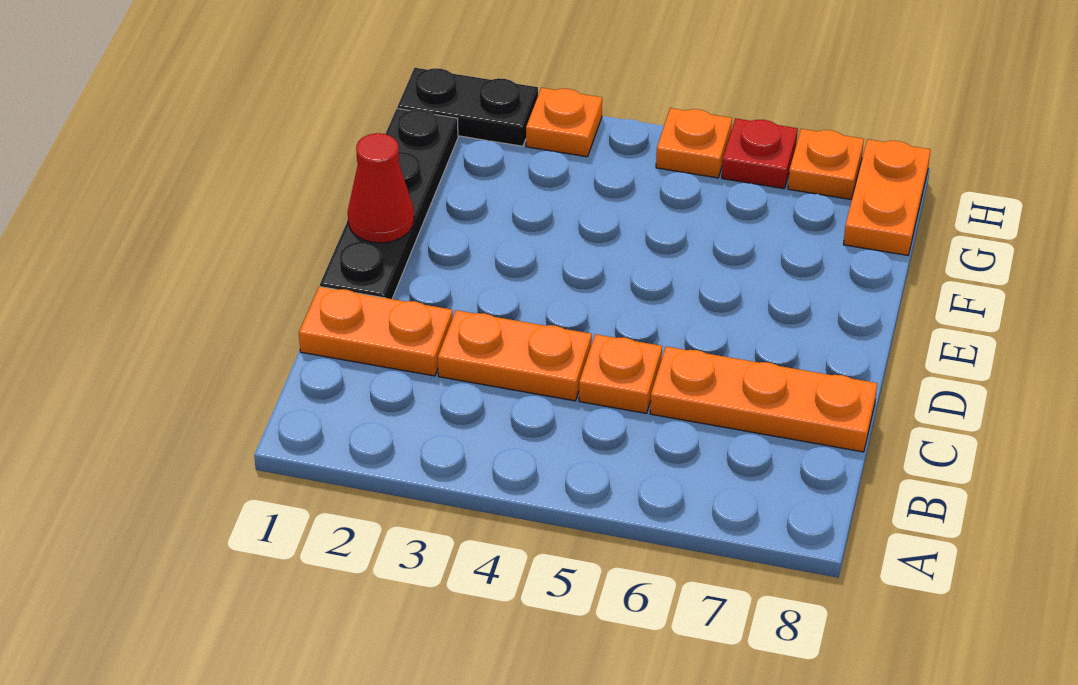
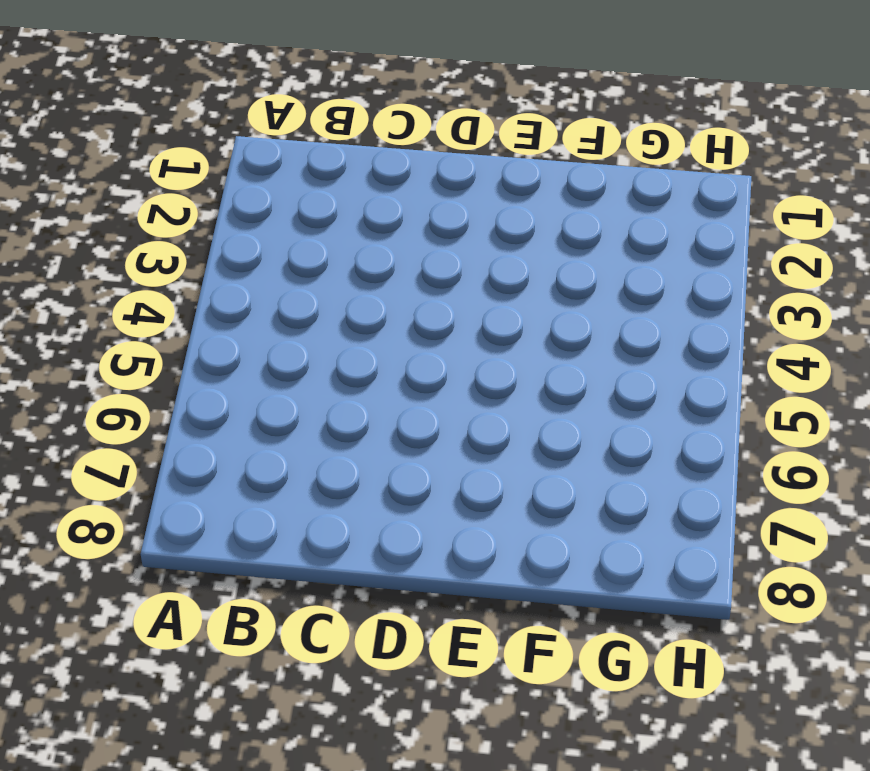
none -> orange 1x2 plate [299,287,453,376]
none -> orange 1x2 plate [438,310,592,401]
none -> orange 1x1 plate [579,334,662,413]

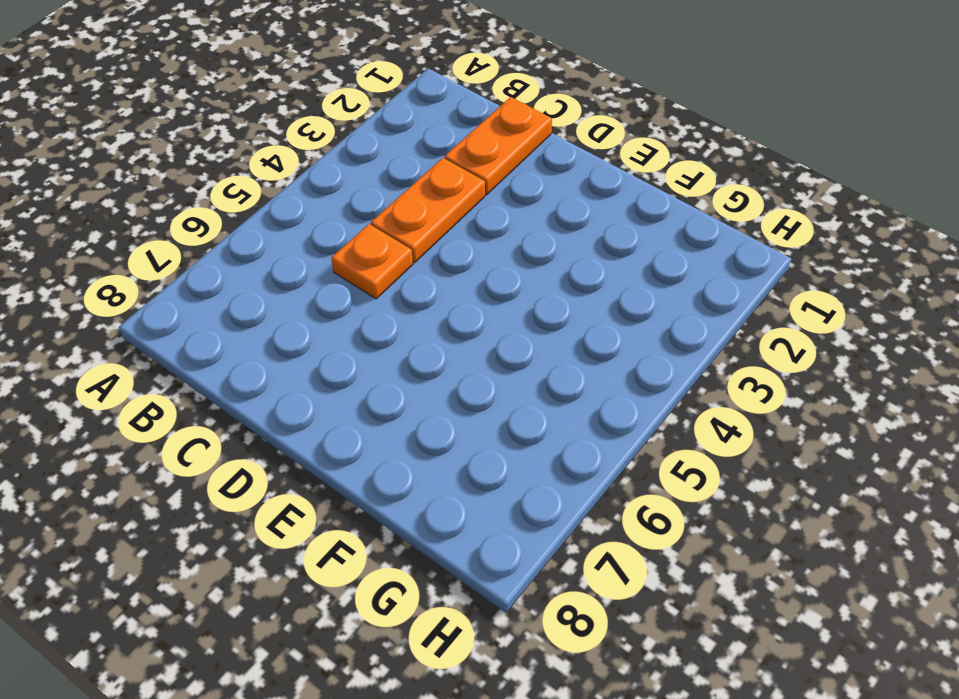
none -> orange 1x3 plate [650,347,877,452]
none -> black 1x4 plate [320,109,458,299]
none -> orange 1x2 plate [843,139,930,255]

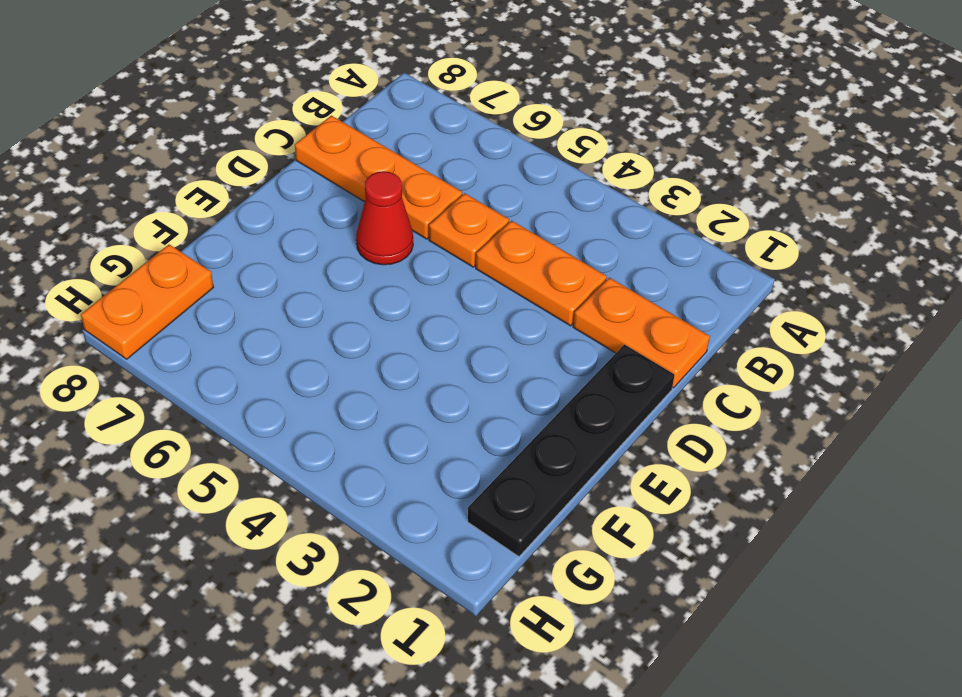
red 1x1 cone [356,171,413,265] -> red 1x1 cone moved to [348,133,414,243]
none -> black 1x2 plate [397,68,538,146]
none -> orange 1x1 plate [526,88,602,157]
none -> orange 1x1 plate [656,108,732,178]

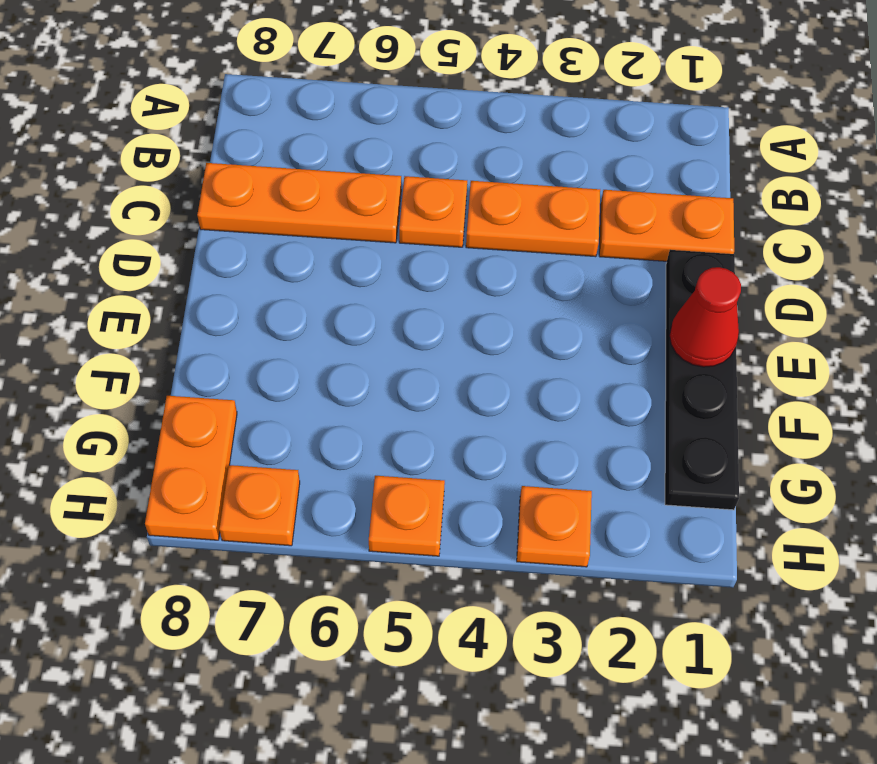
none -> black 1x2 plate [397,68,538,146]
none -> red 1x1 plate [722,118,798,189]

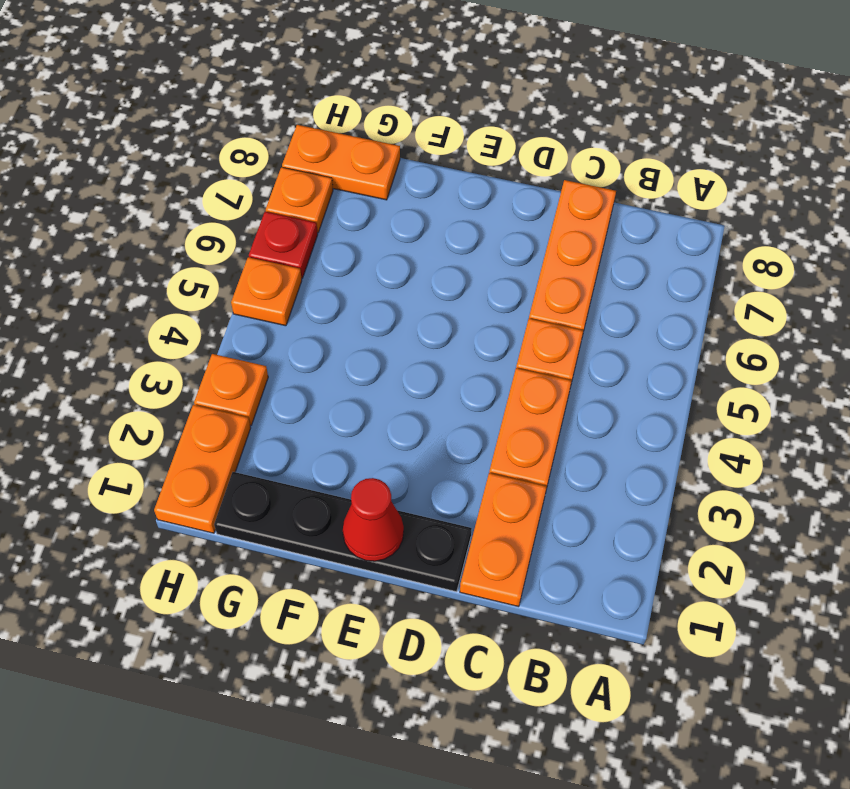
orange 1x2 plate [154,405,251,533] -> black 1x2 plate [397,68,538,146]

